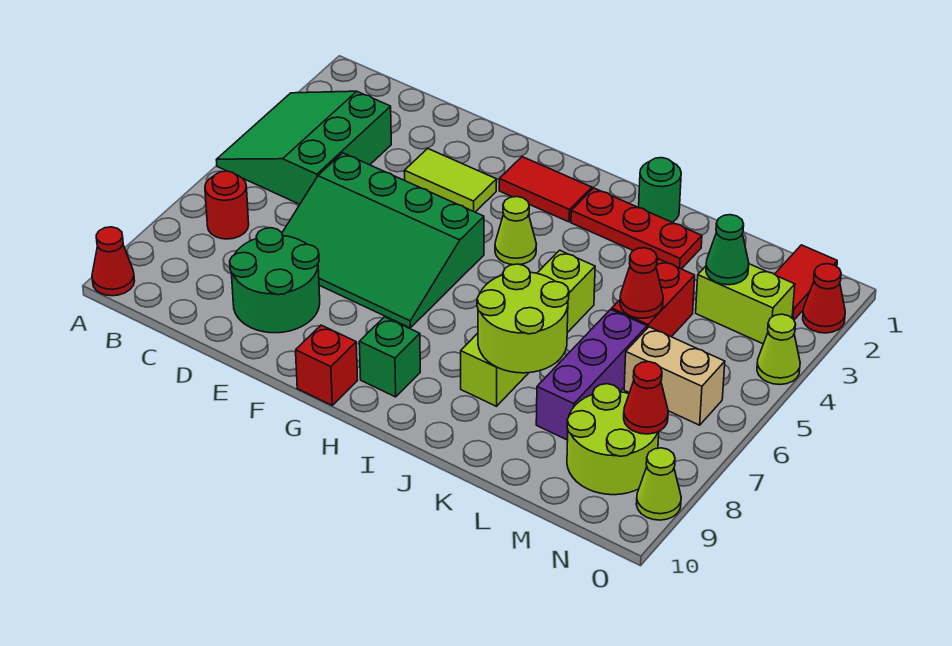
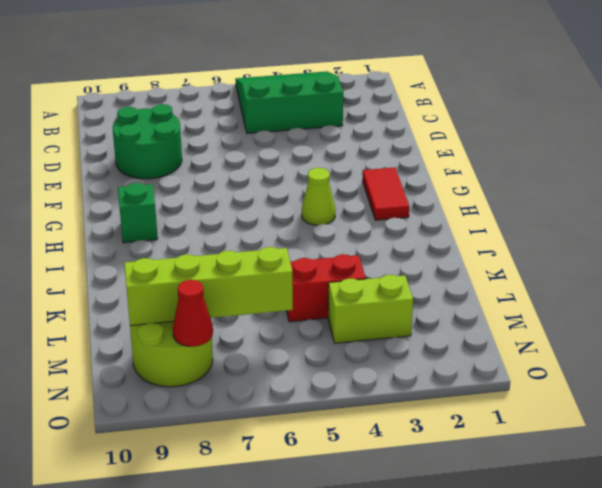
lime 1x2 brick [328,275,413,343] -> lime 1x2 brick turned to [696,264,795,344]
lime 1x4 brick [124,247,293,326] -> lime 1x4 brick moved to [461,250,595,406]
none -> red 1x1 cone [92,227,135,296]
none -> red 1x1 round brick [205,171,249,239]
none -> green 3x4 slope [282,153,484,328]

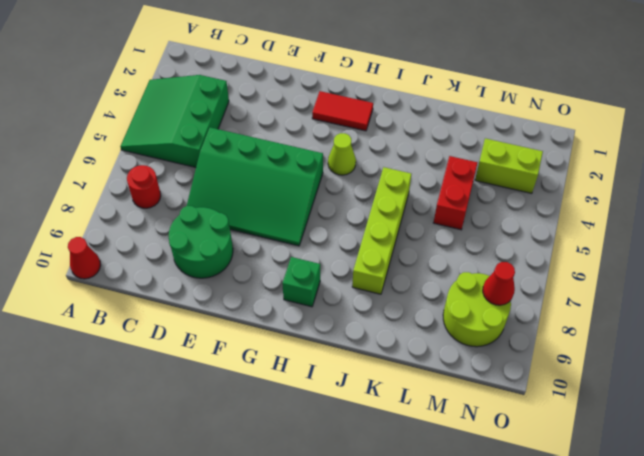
none -> lime 1x2 tile [404,148,497,212]
none -> red 1x1 brick [296,325,358,405]
none -> red 1x3 plate [571,188,702,269]

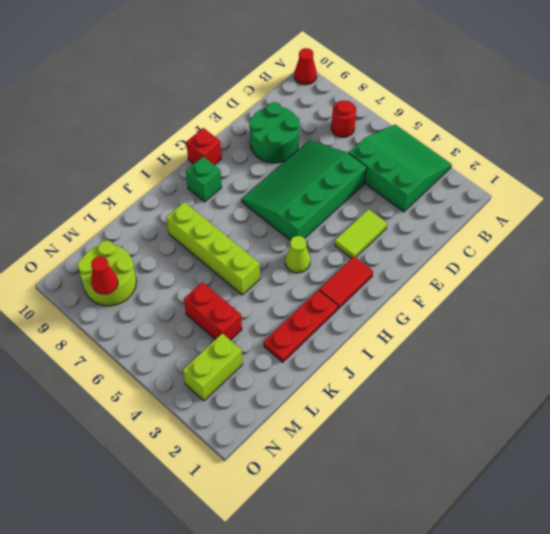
none -> green 1x1 round brick [639,158,681,222]
none -> purple 1x3 brick [536,309,647,440]
none -> tan 1x2 brick [624,327,725,425]

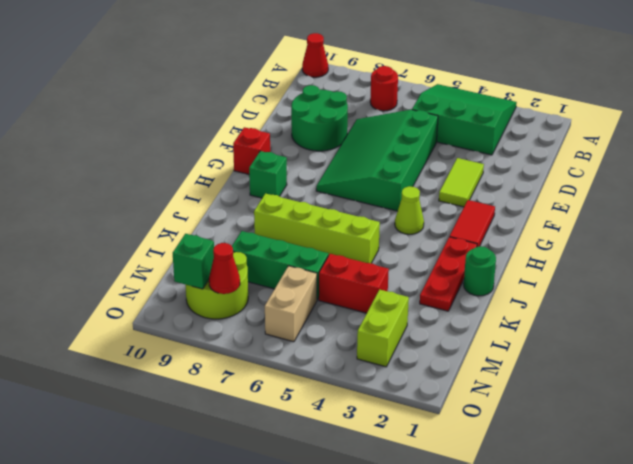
green 1x3 brick [232,231,328,300] -> purple 1x3 brick [536,309,647,440]
green 1x1 brick [173,234,214,289] -> none
none -> red 1x2 tile [775,245,837,320]
none -> red 1x1 cone [803,264,845,333]
none -> lime 1x1 cone [757,314,800,385]

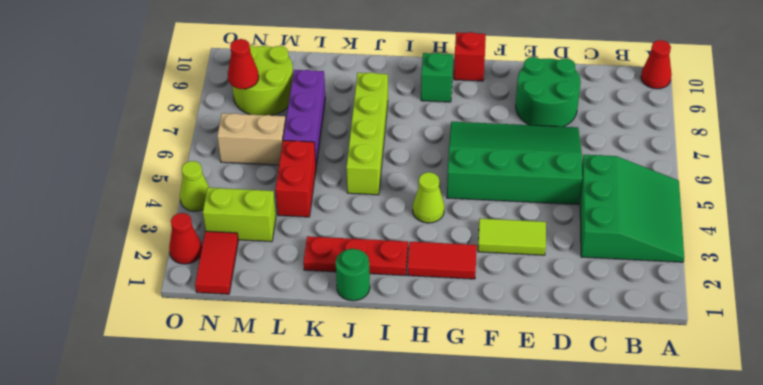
none -> red 1x1 round brick [205,171,249,239]
none -> lime 1x1 cone [636,448,681,520]
none -> lime 2x2 round brick [477,264,569,373]

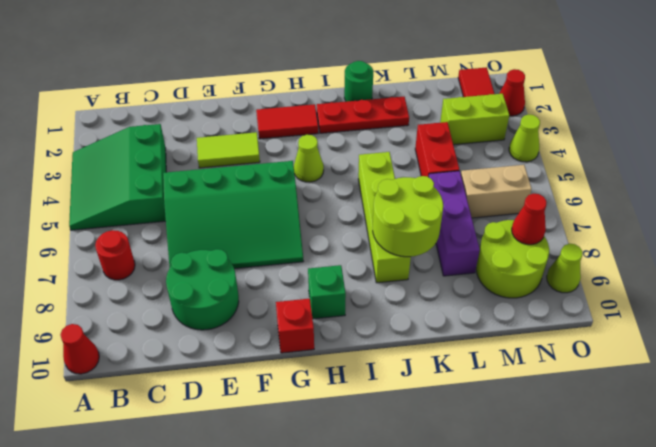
none -> red 1x1 cone [620,248,663,318]
none -> green 1x1 cone [706,215,749,285]

